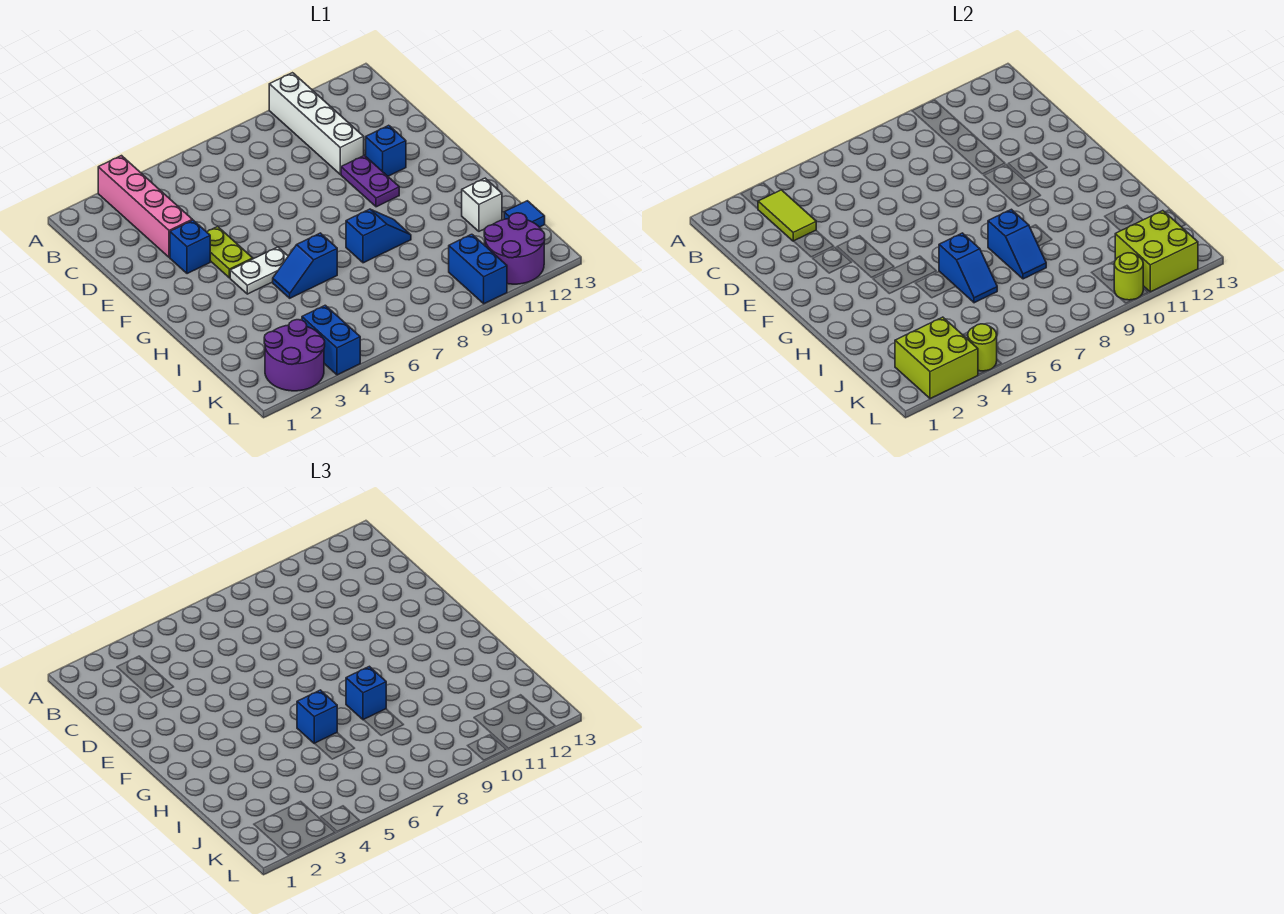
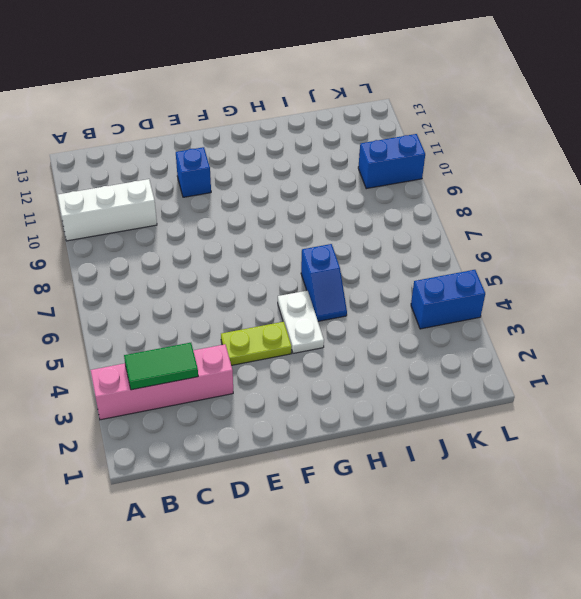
white 1x3 brick [58,179,157,241] -> white 1x4 brick [269,73,364,174]
green 1x2 tile [124,343,198,390] -> lime 1x2 tile [758,190,816,241]
none -> blue 1x1 brick [170,220,210,274]
none -> purple 1x2 plate [341,155,399,207]
none -> blue 1x2 slope [346,209,411,263]

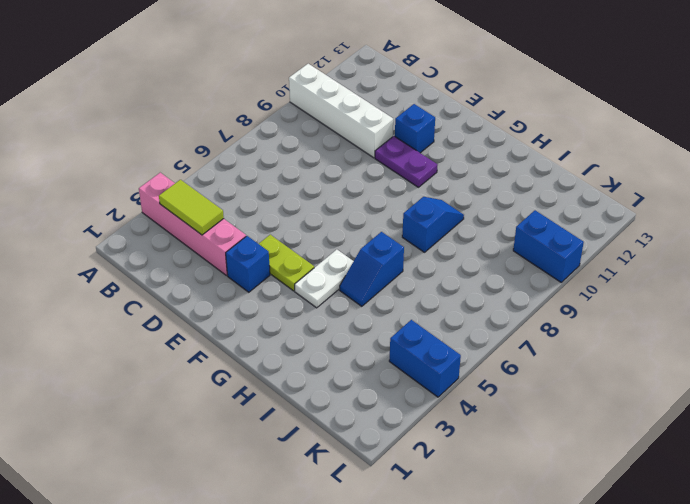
none -> white 1x1 brick [462,178,502,231]
none -> blue 1x1 tile [504,201,545,227]
none -> purple 2x2 round brick [264,320,325,391]

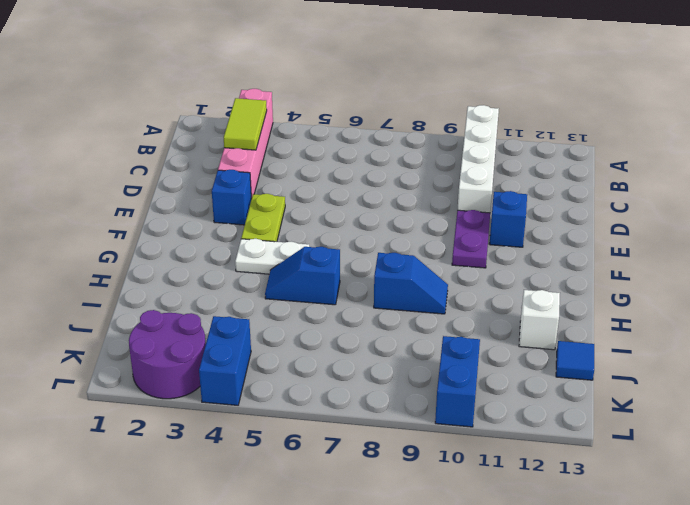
none -> purple 2x2 round brick [484,213,545,284]
none -> blue 1x2 slope [939,233,997,303]
none -> blue 1x2 slope [988,209,1046,279]

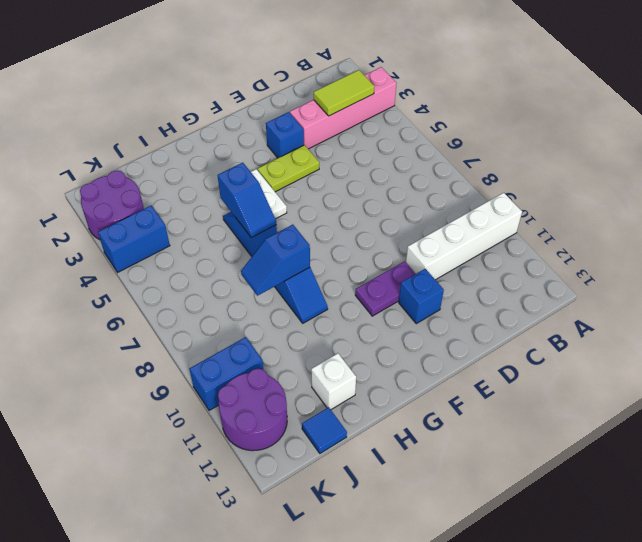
blue 1x2 slope [218,163,276,238] -> blue 1x2 slope turned to [939,233,997,303]
none -> lime 2x2 brick [895,317,978,399]
none -> lime 2x2 brick [1115,211,1198,292]
none -> lime 1x1 round brick [968,324,997,371]

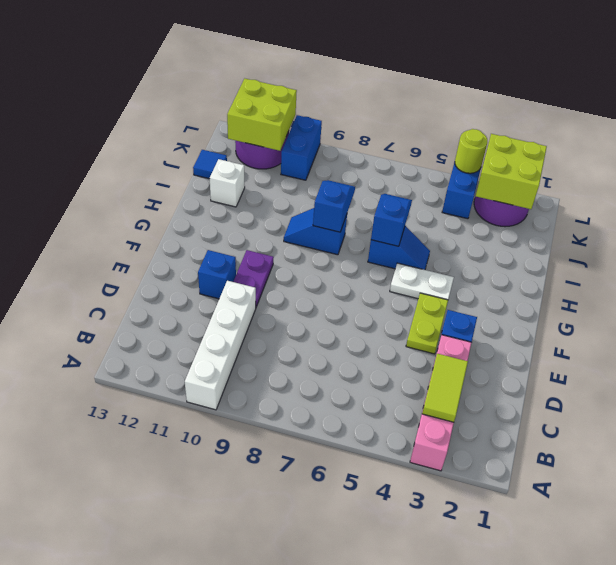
none -> lime 1x1 round brick [1114,253,1143,300]
none -> blue 1x1 brick [297,690,337,744]
none -> blue 1x1 brick [346,666,386,720]

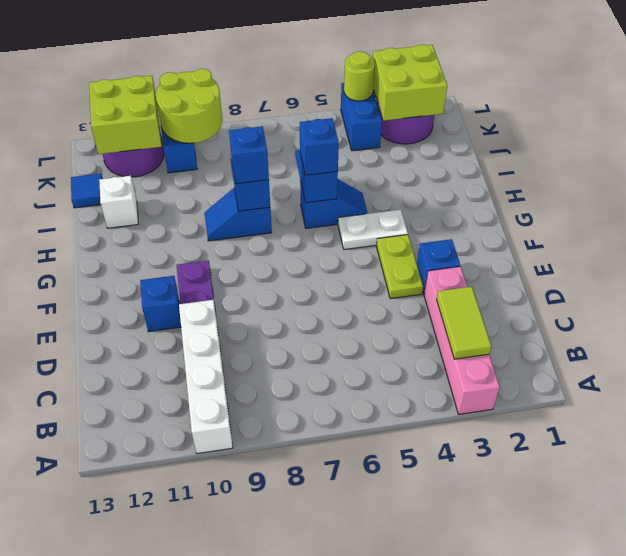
lime 2x2 round brick [156,69,222,143] -> lime 1x1 round brick [1114,253,1143,300]

